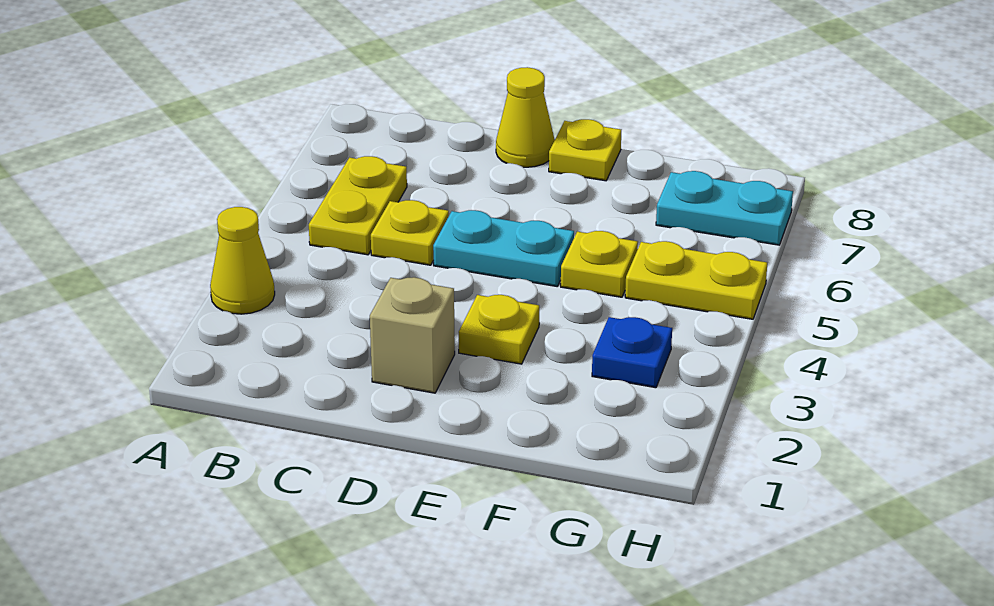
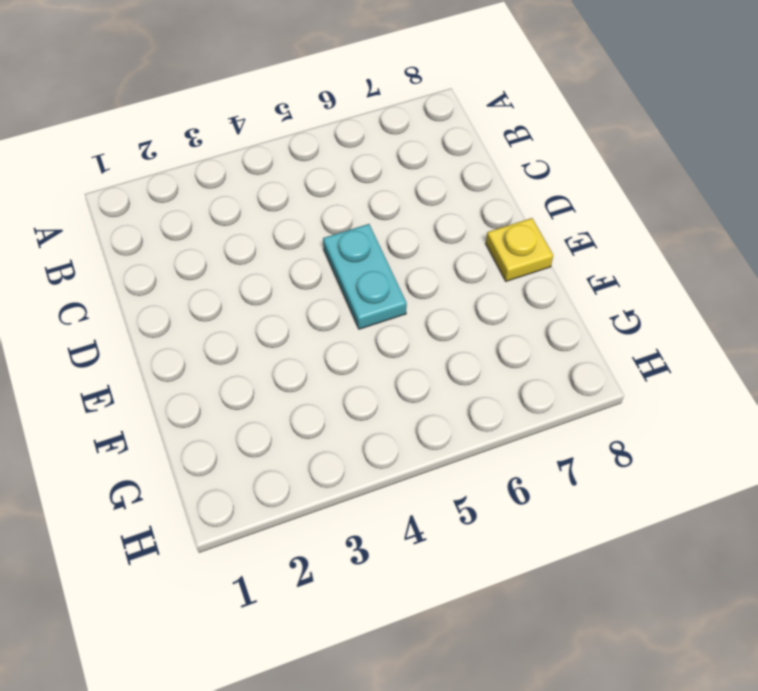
none -> yellow 1x1 cone [210,207,275,314]
none -> yellow 1x2 plate [309,156,407,255]
none -> yellow 1x1 plate [371,200,449,265]

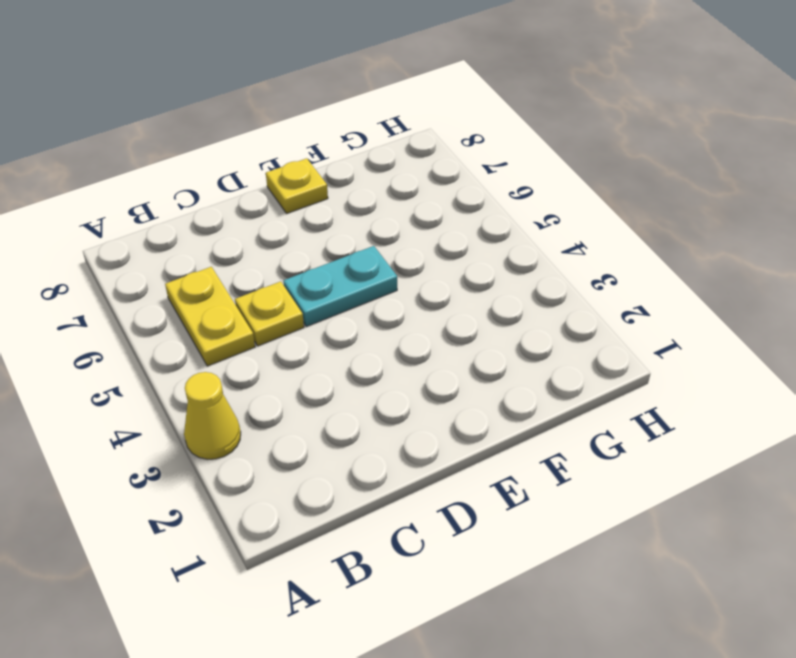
none -> tan 1x1 brick [370,277,455,393]
none -> yellow 1x1 cone [496,67,555,167]
none -> yellow 1x1 plate [459,295,539,364]

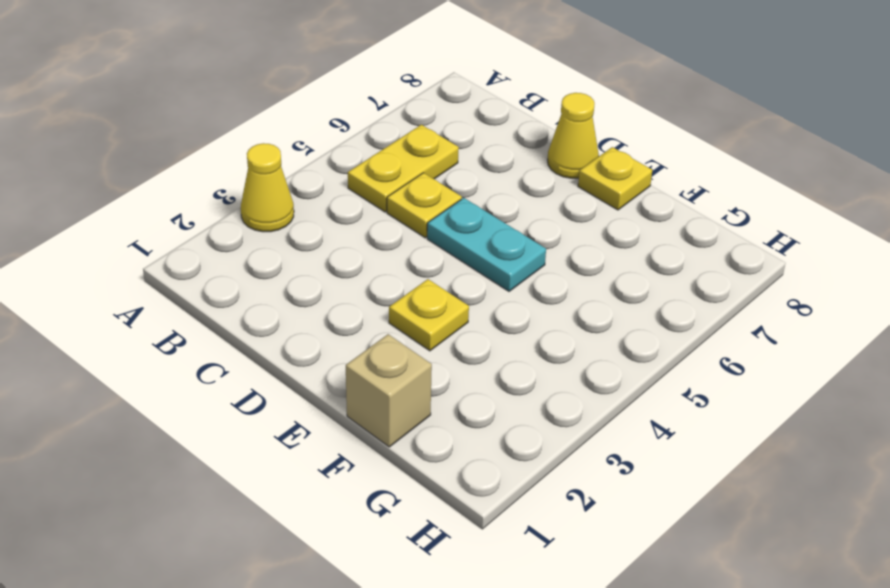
tan 1x1 brick [346,334,432,447] -> tan 1x1 brick moved to [370,277,455,393]
none -> yellow 1x1 plate [561,231,638,297]
none -> blue 1x1 plate [592,317,672,388]
none -> yellow 1x2 plate [625,241,767,319]

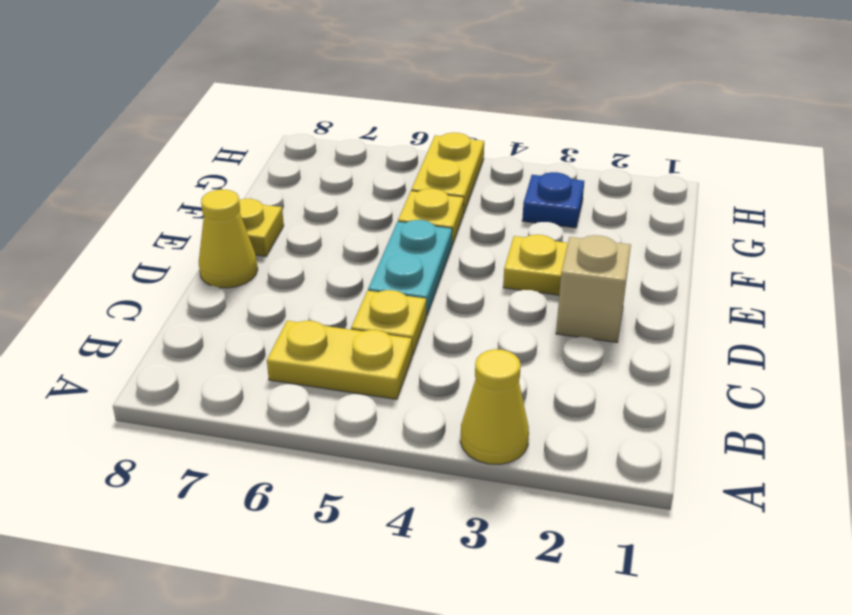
none -> cyan 1x2 plate [656,171,793,245]

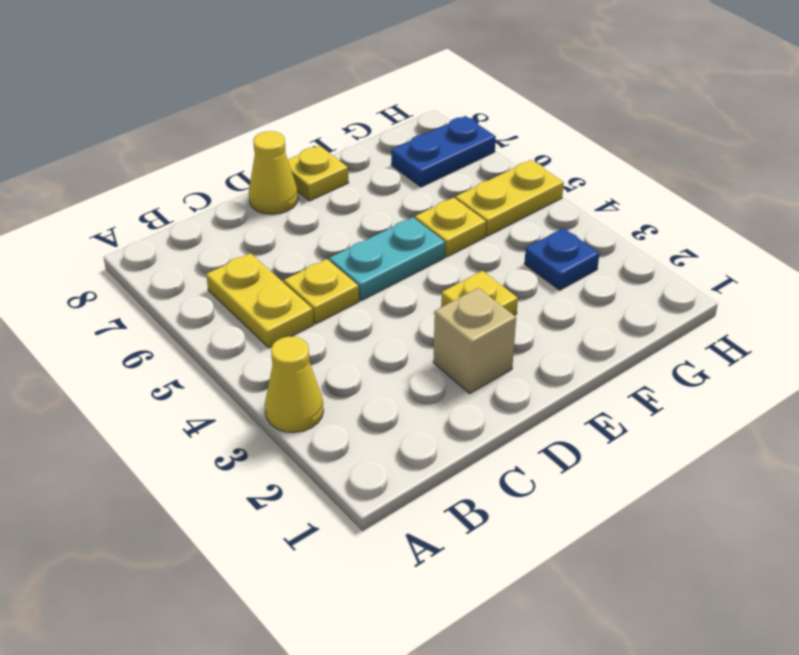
blue 1x2 plate [391,116,496,187] -> cyan 1x2 plate [656,171,793,245]

